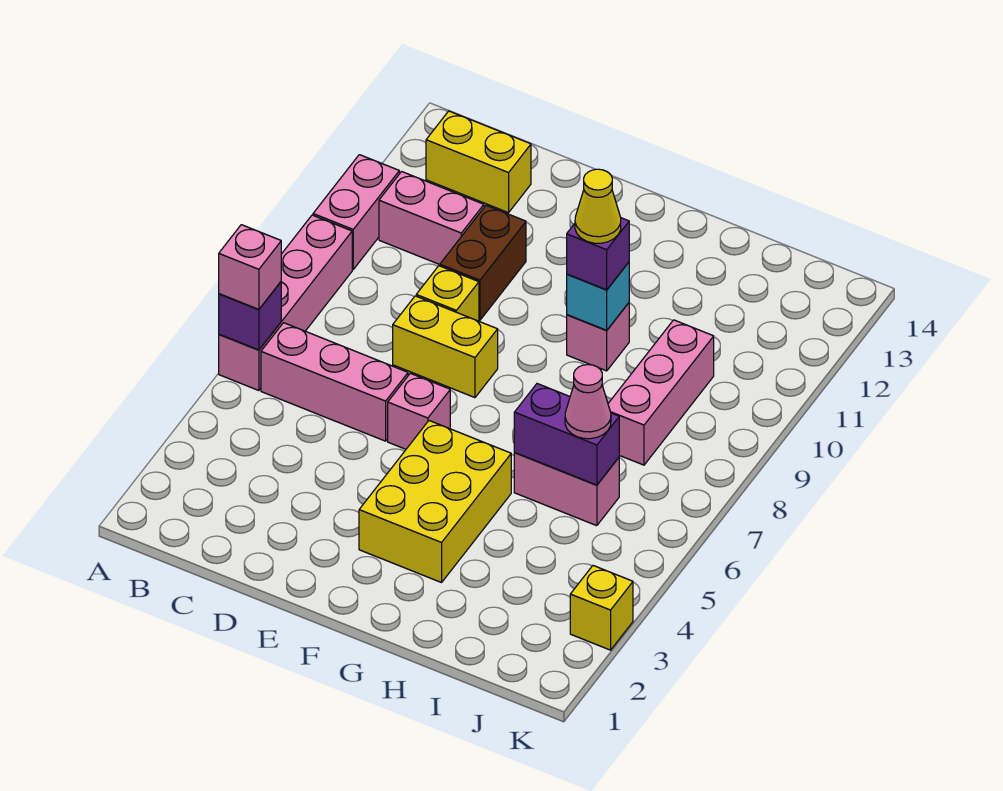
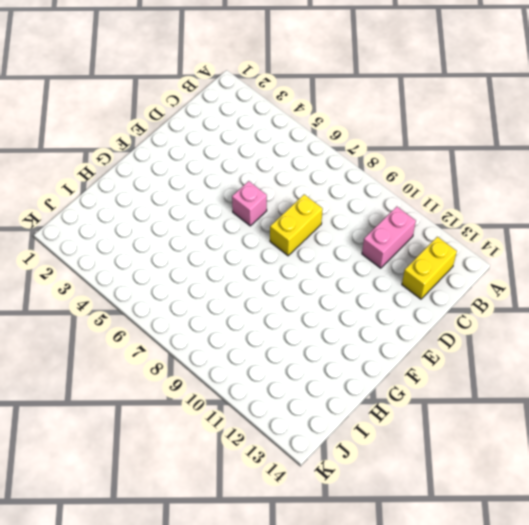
none -> pink 1x4 brick [219,215,352,391]
none -> pink 1x2 brick [313,155,399,269]
none -> pink 1x3 brick [261,323,408,441]

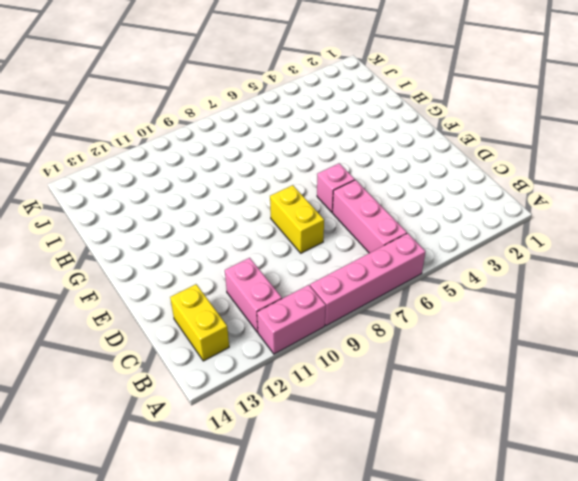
none -> yellow 1x1 brick [416,266,479,321]
none -> brown 1x2 brick [440,205,526,320]
none -> yellow 2x3 brick [359,421,511,583]

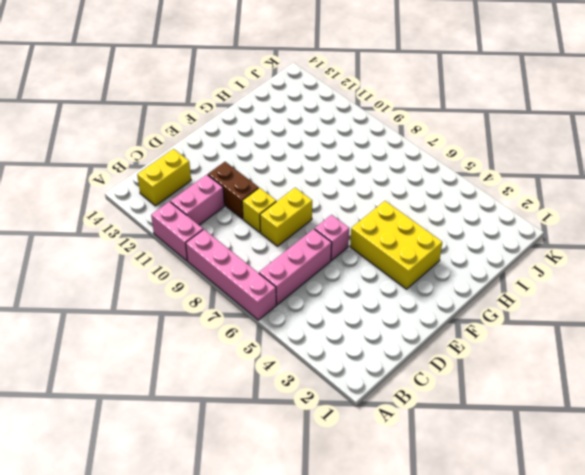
none -> pink 1x1 brick [567,303,629,371]
none -> pink 1x2 brick [514,453,619,526]
none -> pink 1x3 brick [608,320,714,465]

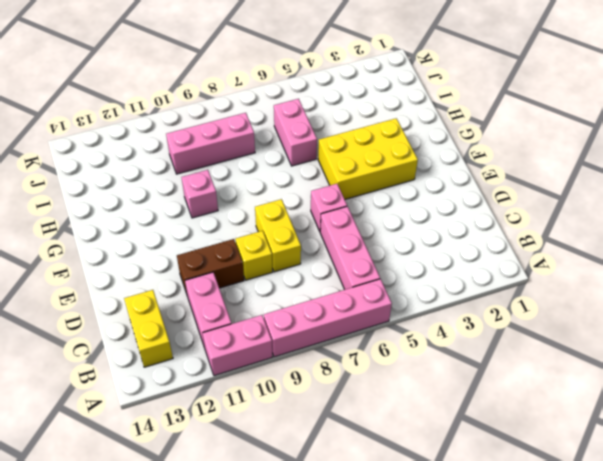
none -> yellow 1x1 brick [570,566,633,650]
none -> purple 1x1 brick [219,282,281,350]
none -> cyan 1x1 brick [567,262,629,330]

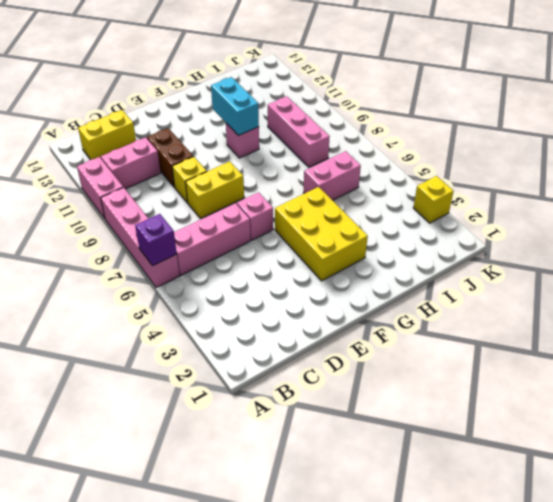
cyan 1x2 brick [211,77,259,136] -> cyan 1x1 brick [567,262,629,330]
none -> purple 1x2 brick [514,384,619,485]
none -> pink 1x1 brick [219,225,281,310]
none -> purple 1x1 brick [567,218,629,290]

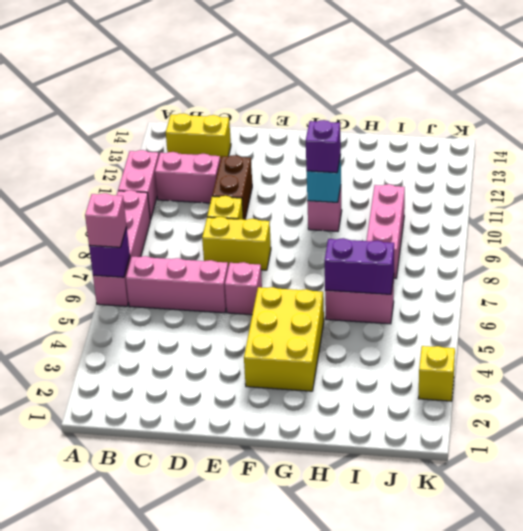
none -> pink 1x1 cone [565,365,611,439]
none -> yellow 1x1 cone [575,169,621,243]

